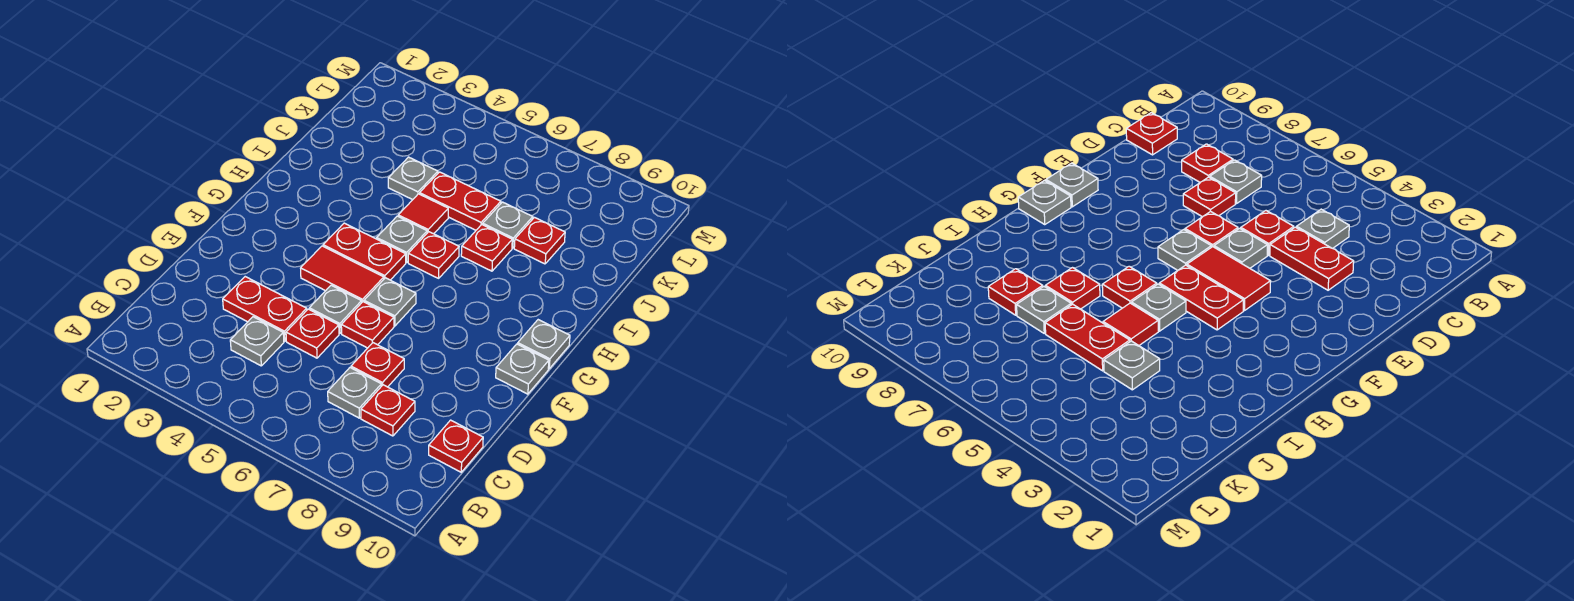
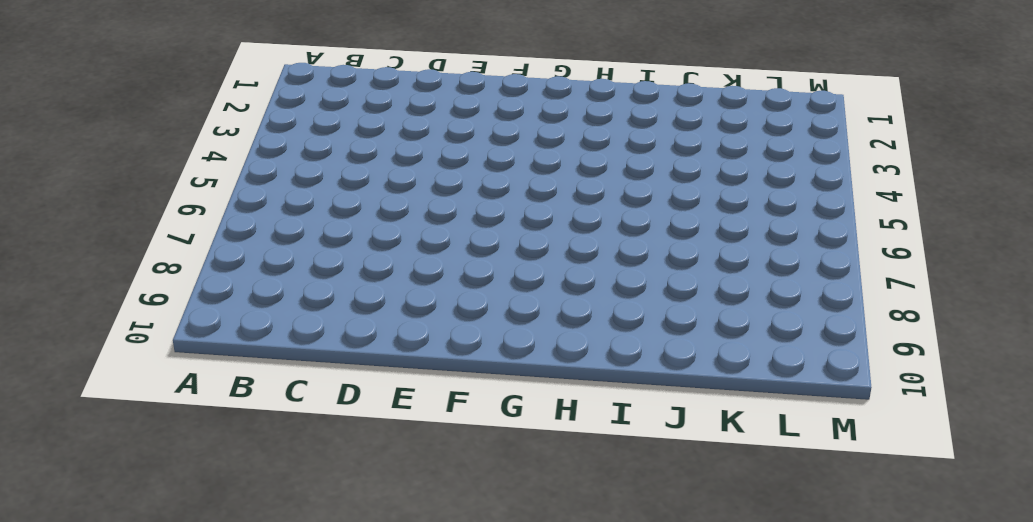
none -> grey 1x1 plate [230,317,284,366]
none -> grey 1x1 plate [328,368,381,418]
none -> red 1x1 plate [361,385,415,436]

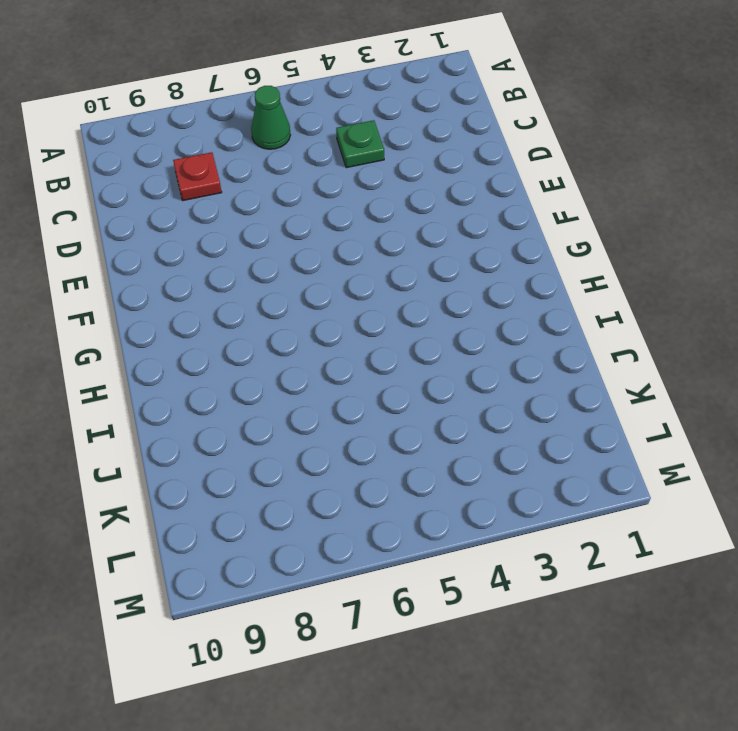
green 1x1 cone [251,86,290,149] -> none
green 1x1 plate [336,120,384,168] -> grey 1x1 plate [230,317,284,366]
none -> grey 1x1 plate [328,368,381,418]
none -> red 1x1 plate [429,420,483,472]
none -> red 1x2 plate [223,277,307,341]

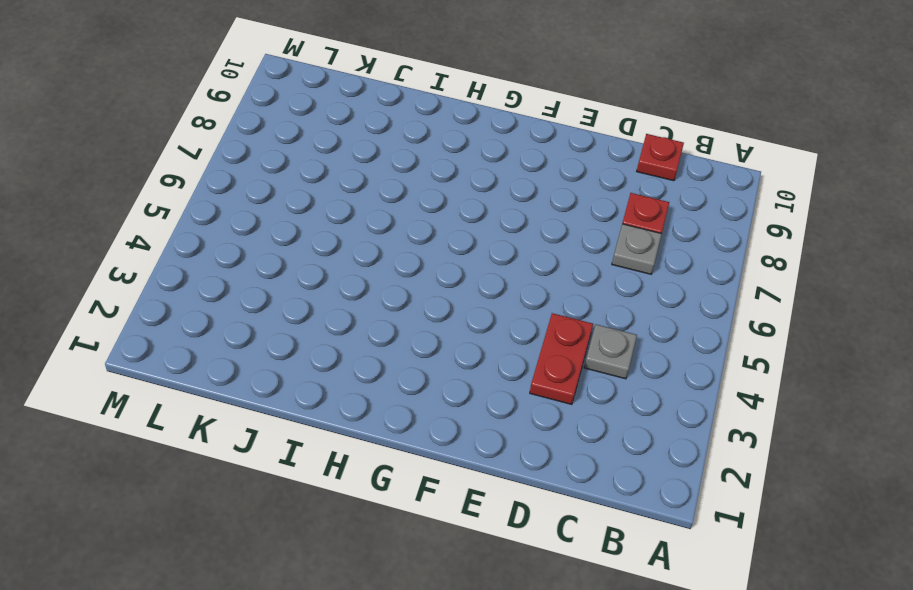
none -> red 1x1 plate [286,309,339,358]
none -> red 1x1 plate [351,343,404,387]
none -> grey 1x1 plate [309,285,362,334]

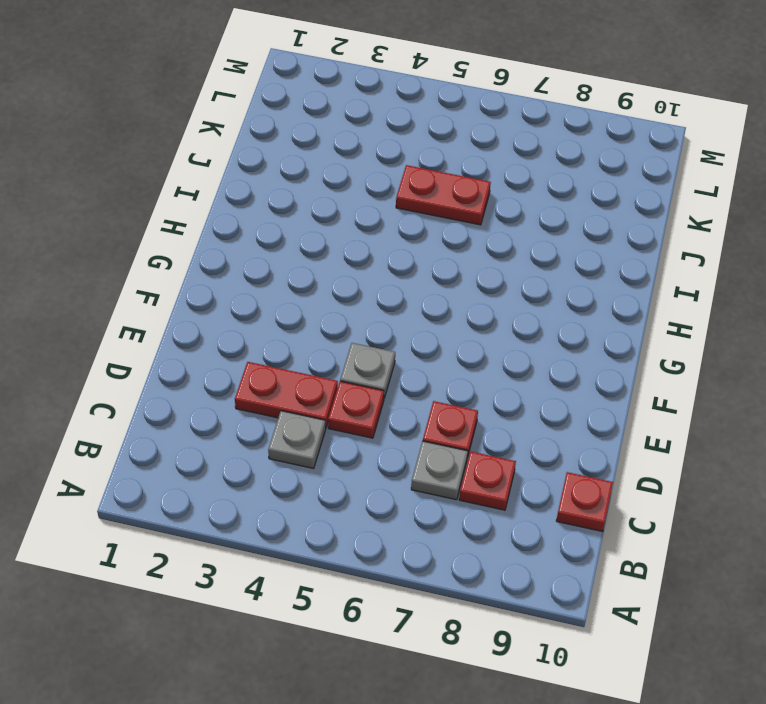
none -> red 1x1 plate [341,302,394,348]
none -> red 1x2 tile [301,246,384,302]
none -> grey 1x1 plate [364,278,416,326]

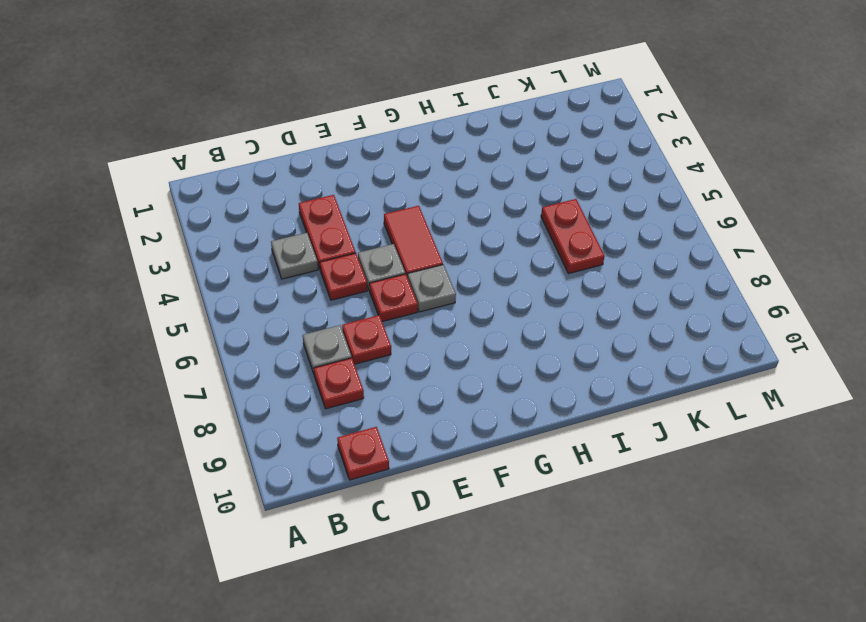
none -> grey 1x1 plate [496,344,549,394]
none -> red 1x2 plate [323,223,406,280]
none -> grey 1x1 plate [518,320,570,369]

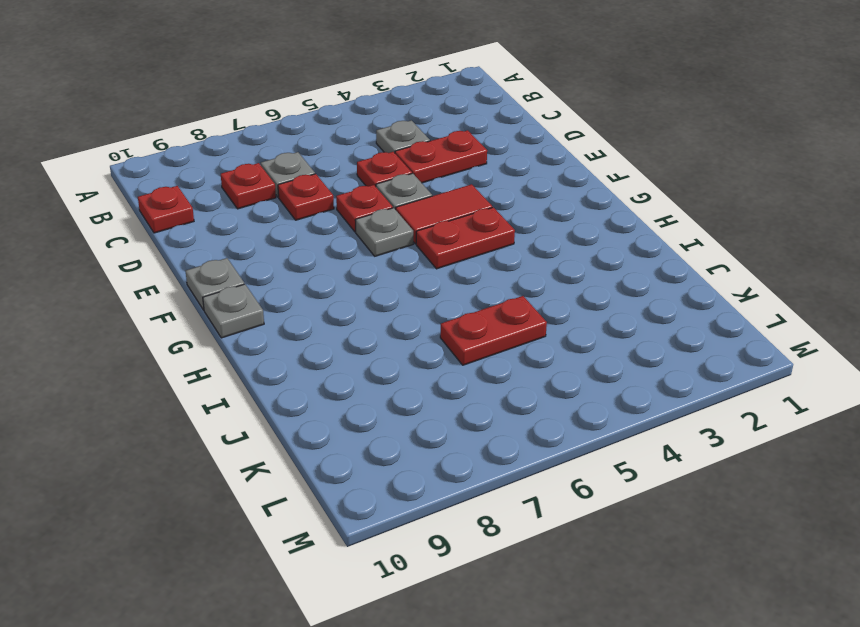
none -> grey 1x1 plate [377,216,427,263]
none -> red 1x1 plate [408,232,459,278]
none -> red 1x1 tile [398,194,448,234]

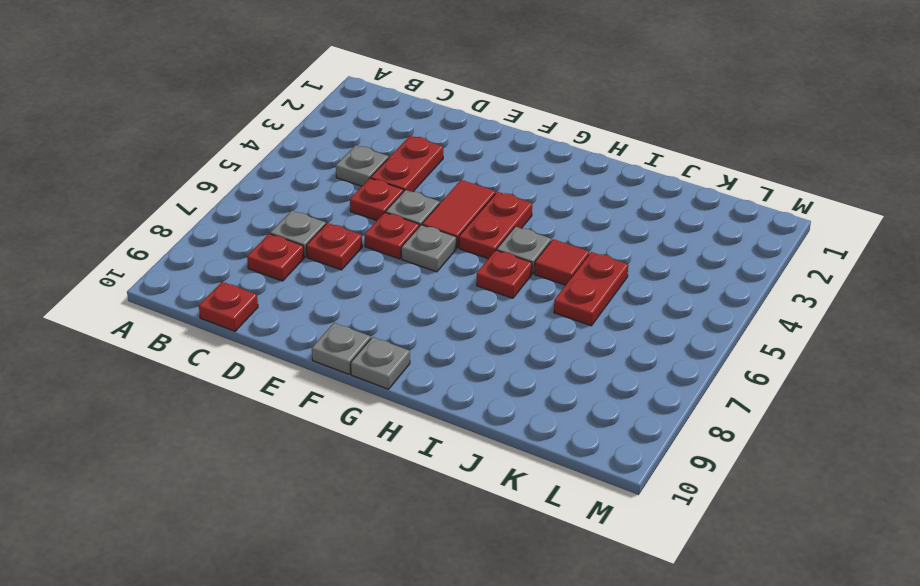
none -> red 1x1 plate [461,225,512,271]
none -> grey 1x1 plate [388,157,438,200]
none -> grey 1x1 plate [483,202,533,248]

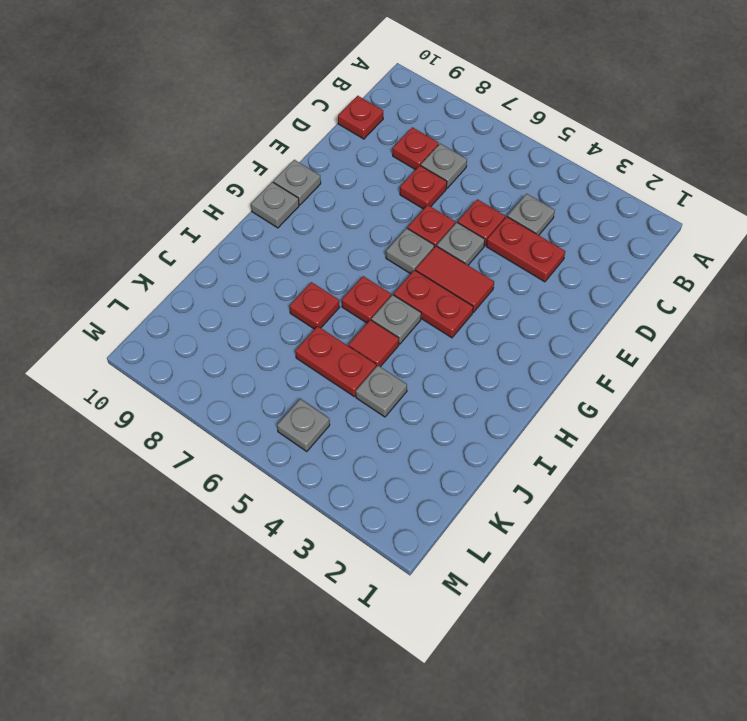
grey 1x1 plate [277,399,330,452] -> grey 1x1 plate moved to [483,202,533,248]
none -> red 1x1 plate [514,218,565,264]

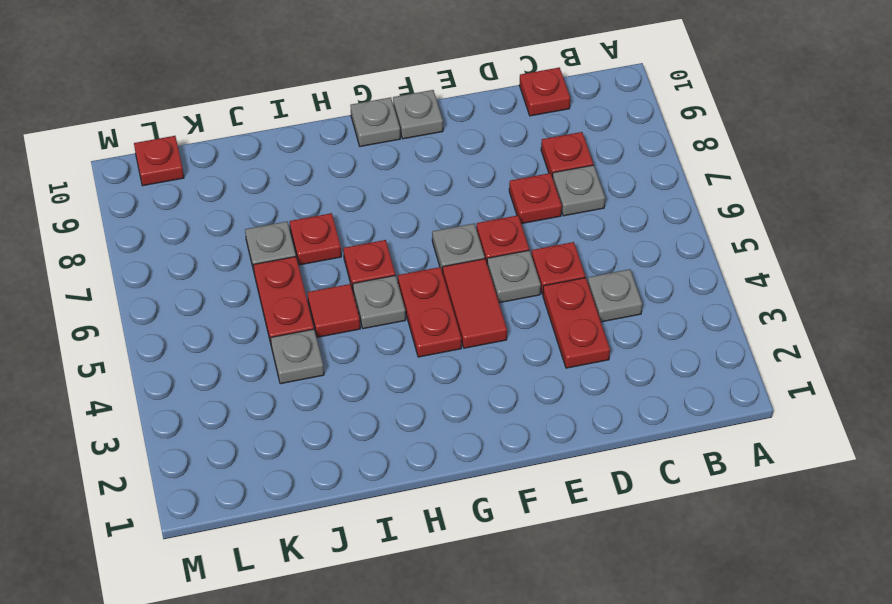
red 1x1 plate [134,136,184,186] -> red 1x1 plate moved to [514,218,565,264]

